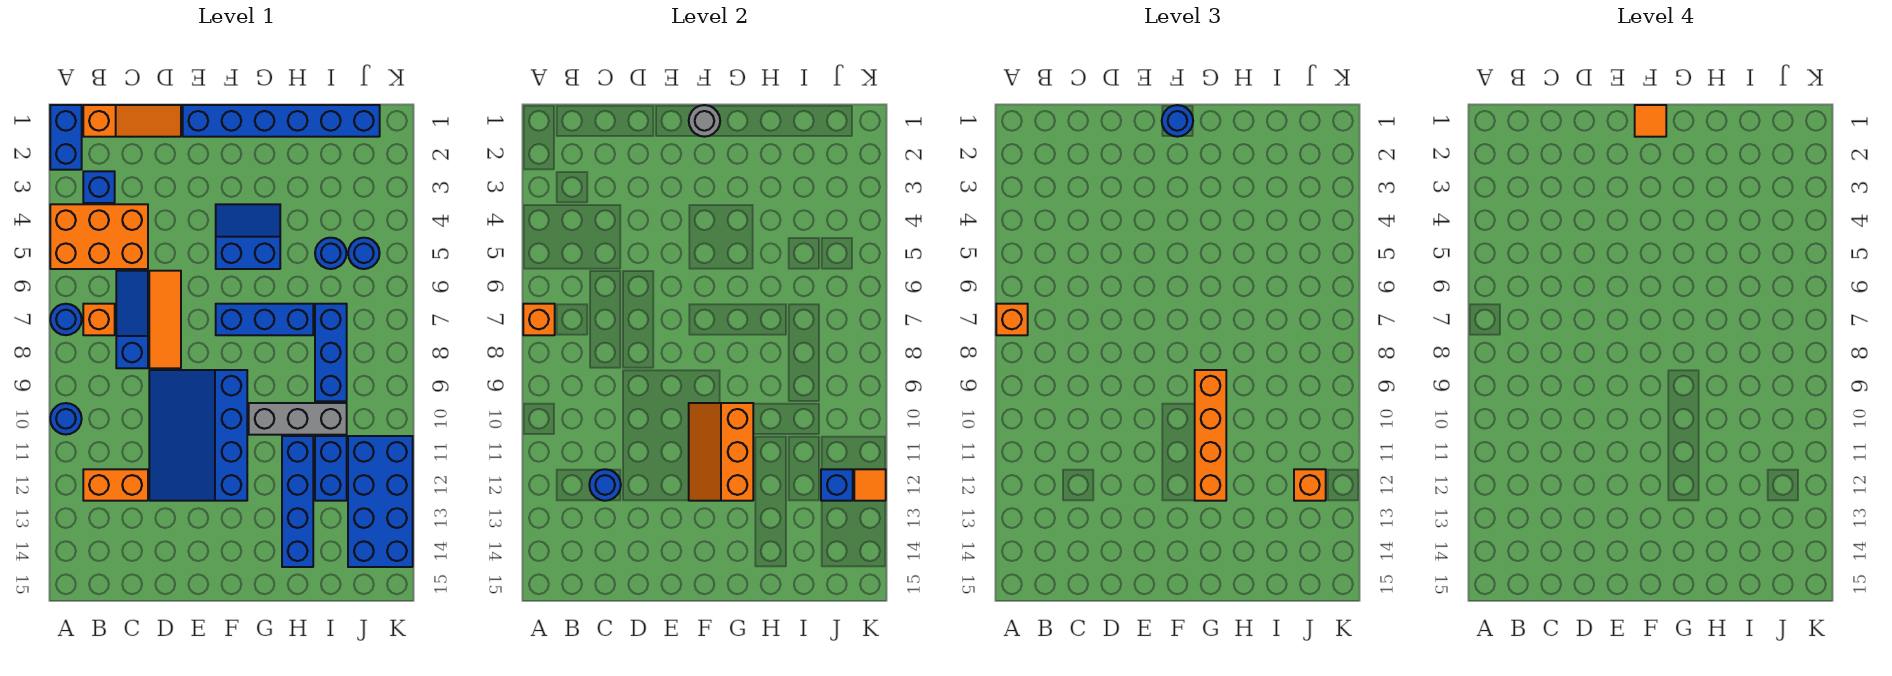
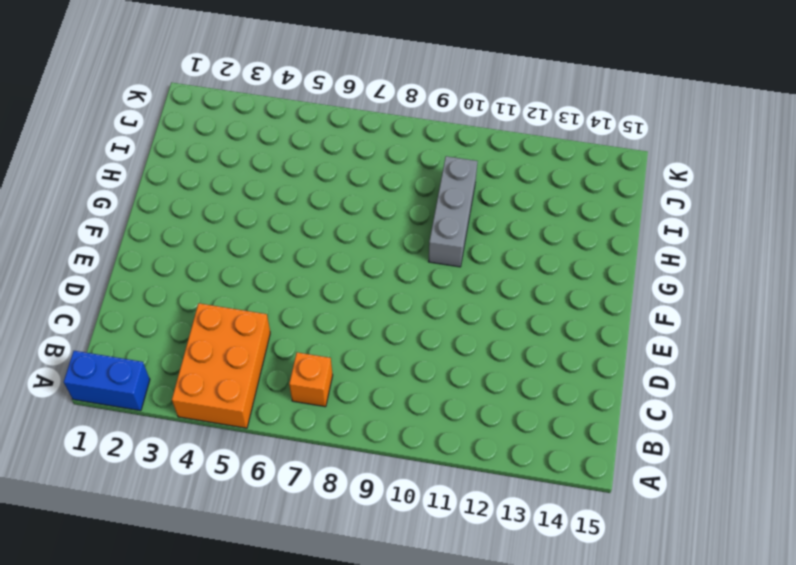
none -> blue 1x1 round brick [50,304,82,335]
none -> blue 1x1 round brick [50,403,82,435]
none -> orange 1x3 slope [83,105,181,137]
none -> blue 1x1 brick [83,171,115,203]

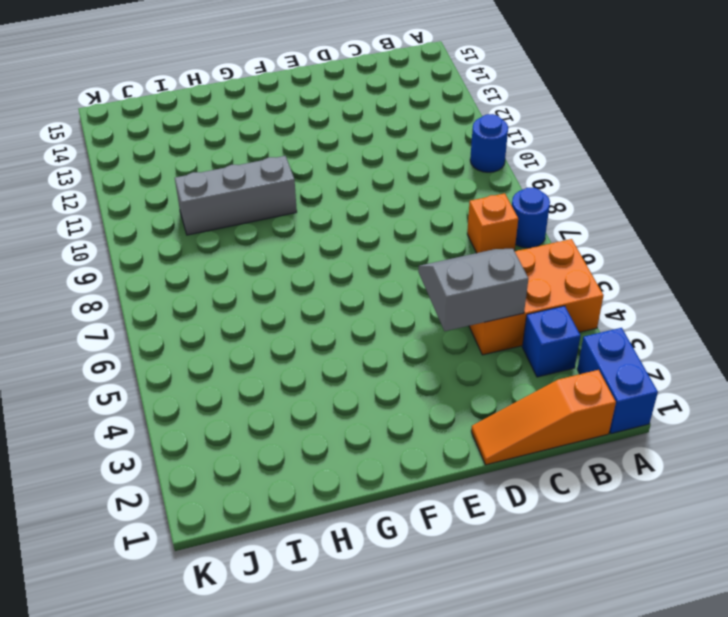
grey 2x2 slope [418,249,529,331] -> none
none -> orange 1x2 brick [83,469,148,501]
none -> blue 1x3 slope [116,271,148,368]
none -> orange 1x3 tile [149,271,181,368]
none -> blue 3x4 slope [149,370,247,501]

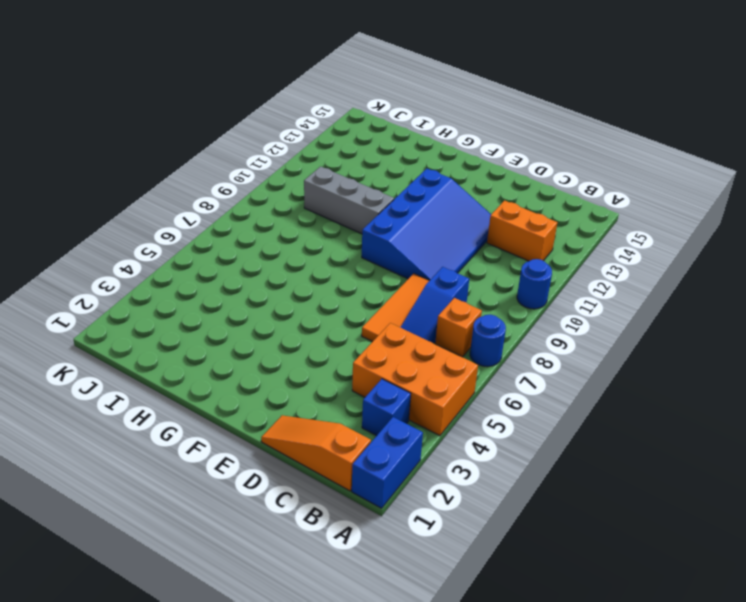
none -> blue 1x6 brick [183,105,380,137]
none -> blue 2x2 slope [216,204,280,269]
none -> blue 1x3 brick [216,304,313,335]
none -> blue 1x4 brick [282,436,313,567]

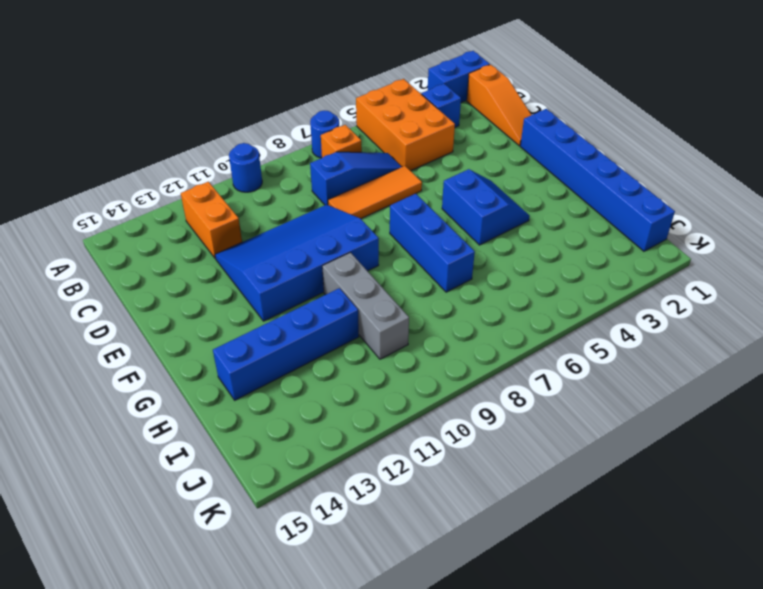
none -> blue 1x1 round brick [315,238,346,269]
none -> blue 1x3 brick [315,304,347,401]
none -> blue 1x2 brick [315,436,347,501]
none -> blue 1x1 round brick [348,238,380,269]

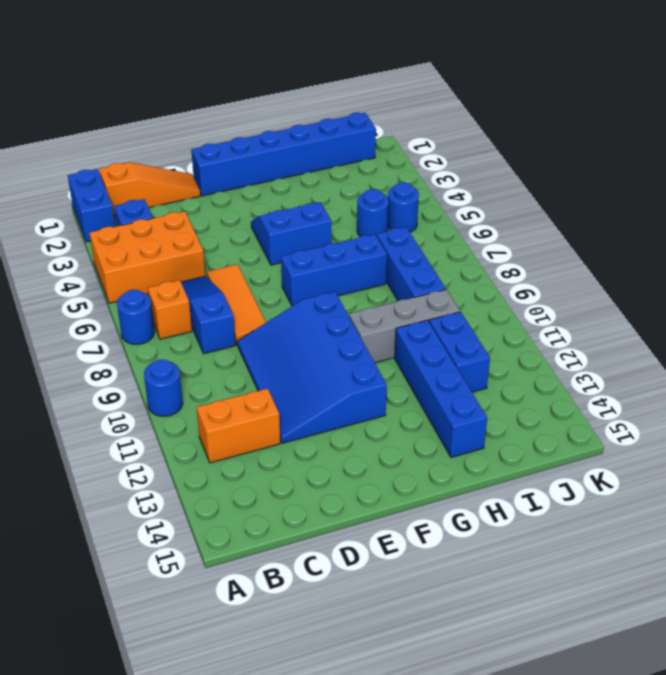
none -> blue 2x4 brick [348,436,413,567]
none -> orange 1x1 brick [523,304,555,335]
none -> blue 1x1 round brick [589,469,621,501]
none -> grey 1x1 round brick [689,105,720,137]

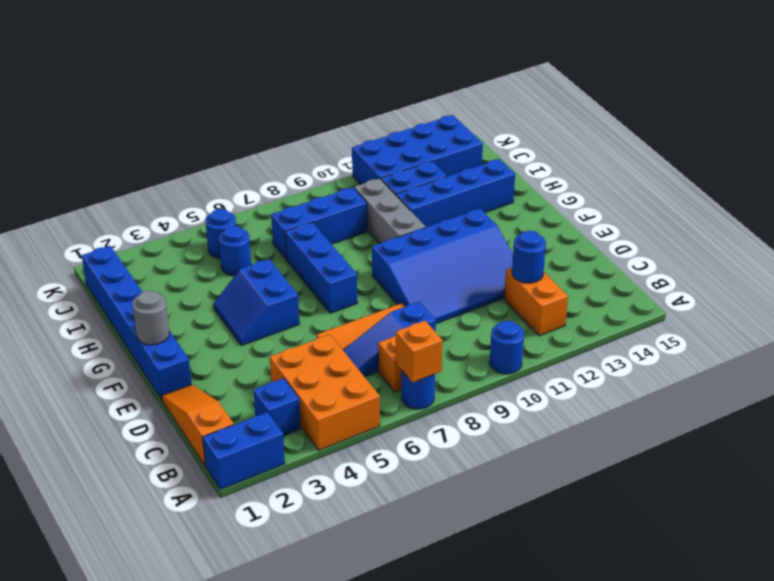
none -> orange 2x3 slope [689,403,753,501]
none -> blue 1x1 brick [821,469,853,501]
none -> orange 1x1 tile [854,469,886,501]
none -> orange 1x1 brick [996,304,1028,335]

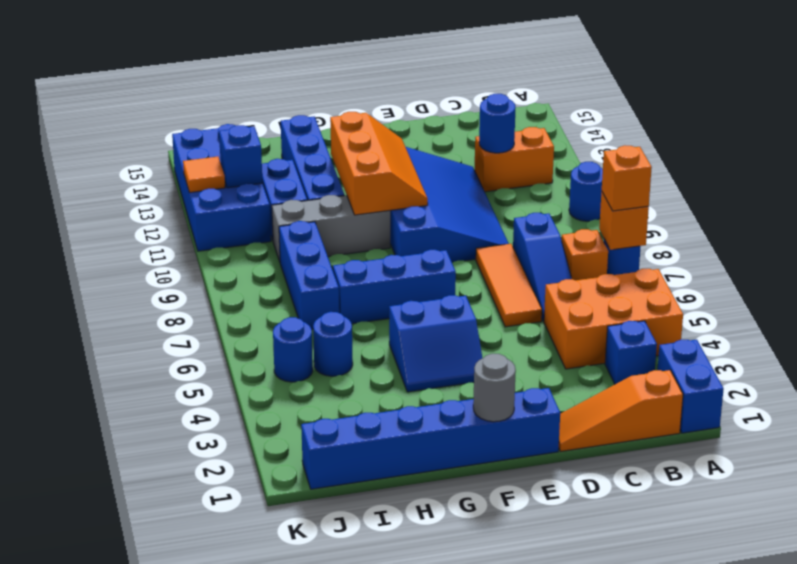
none -> blue 1x1 round brick [1162,105,1193,137]
none -> orange 1x4 brick [1195,370,1226,501]
none -> orange 1x1 brick [1294,469,1326,501]
none -> orange 1x1 tile [1635,105,1666,137]

